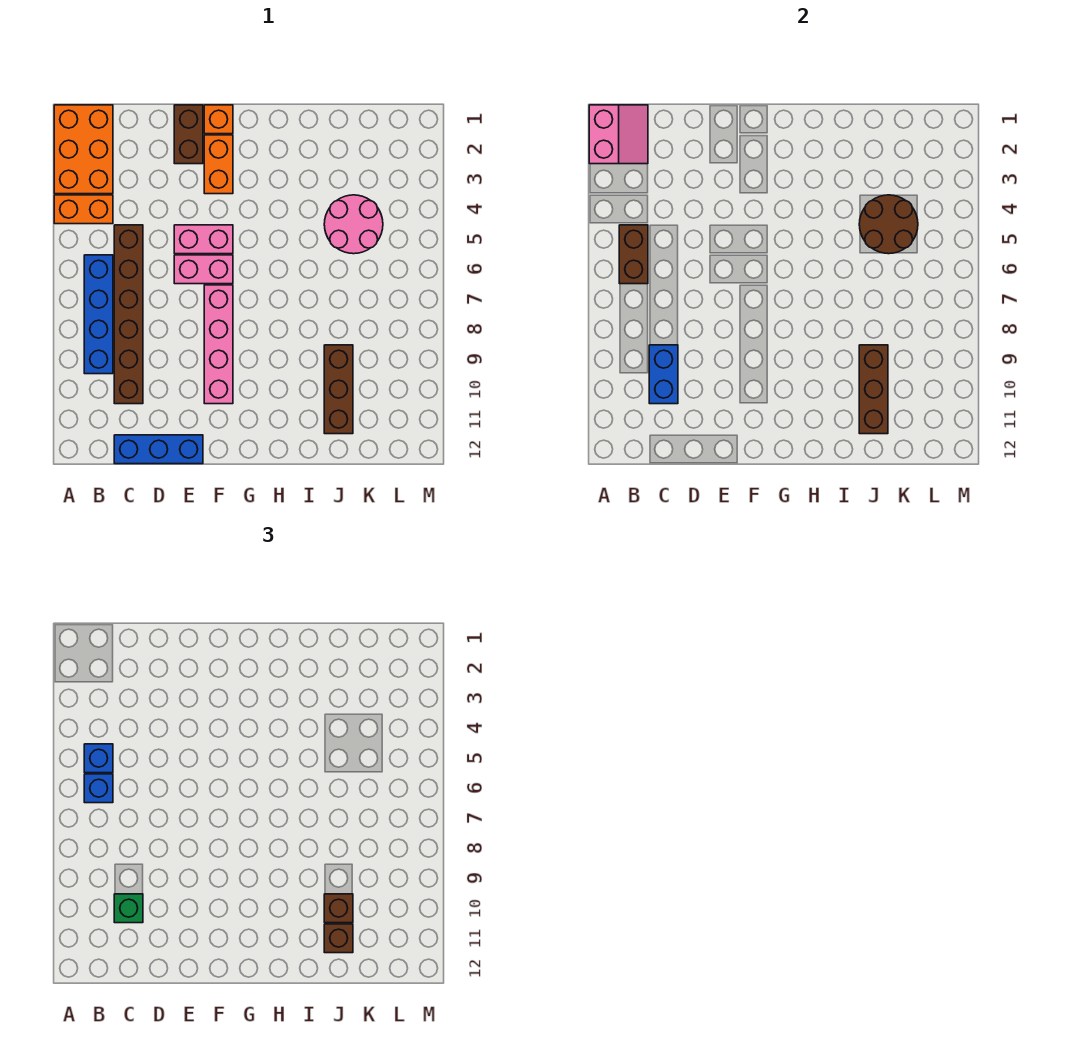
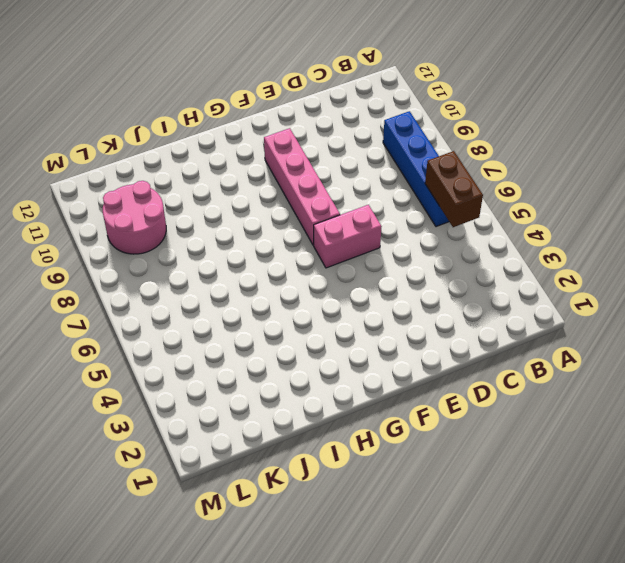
pink 2x2 round brick [103,181,166,254] -> pink 2x2 round brick moved to [324,195,383,254]
none -> orange 2x3 brick [54,105,113,194]
none -> orange 1x2 brick [54,195,113,224]
none -> brown 1x6 brick [114,225,143,404]

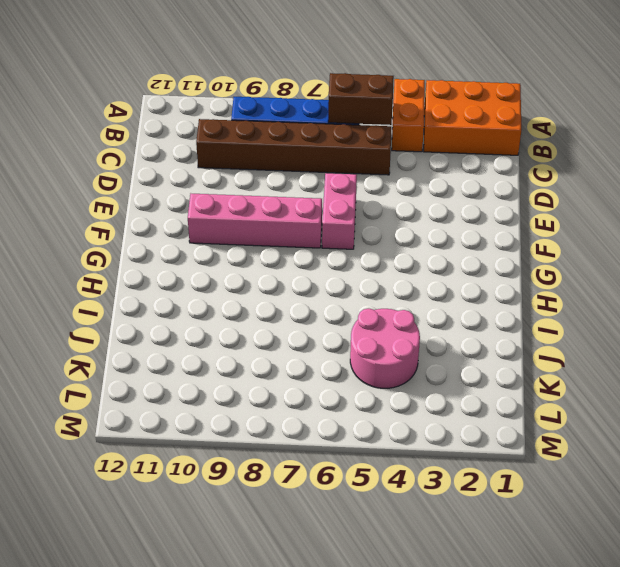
none -> blue 1x3 brick [114,435,203,464]
none -> brown 1x2 brick [174,105,203,164]
none -> pink 1x2 brick [174,225,233,254]

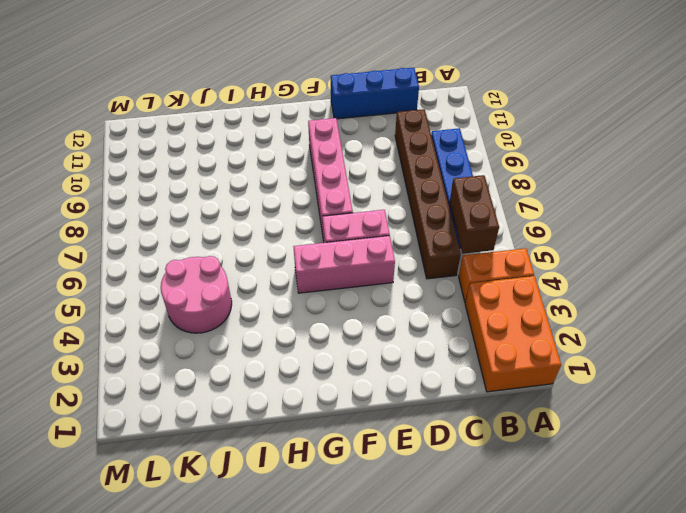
pink 1x3 brick [293,236,395,293] -> pink 1x2 brick [174,225,233,254]
none -> brown 1x2 brick [174,105,203,164]
none -> orange 1x1 brick [204,105,233,134]
none -> orange 1x2 brick [204,135,233,194]

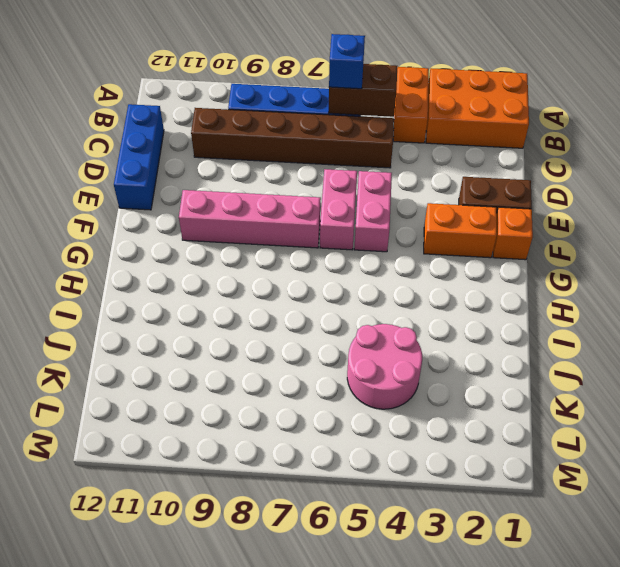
none -> brown 1x3 brick [324,345,353,434]
none -> pink 2x2 slope [589,105,648,164]
none -> blue 1x2 brick [649,345,678,404]

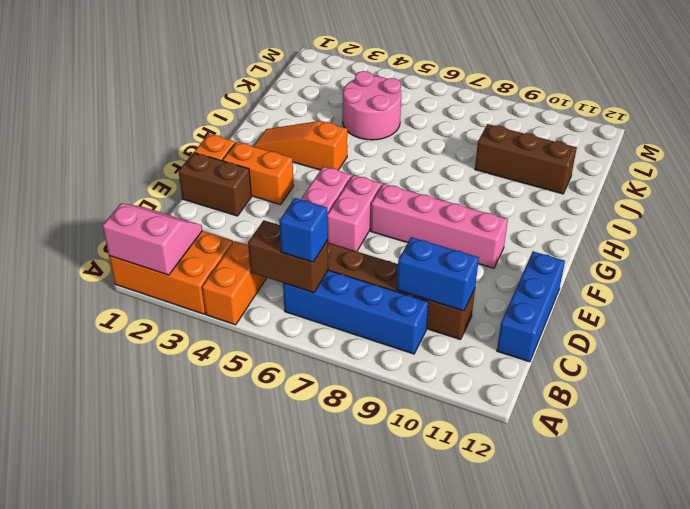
orange 1x3 slope [253,121,347,170] -> none
none -> brown 2x2 round brick [859,195,918,254]
none -> brown 1x3 brick [859,345,888,434]
none -> blue 1x1 brick [84,744,113,773]

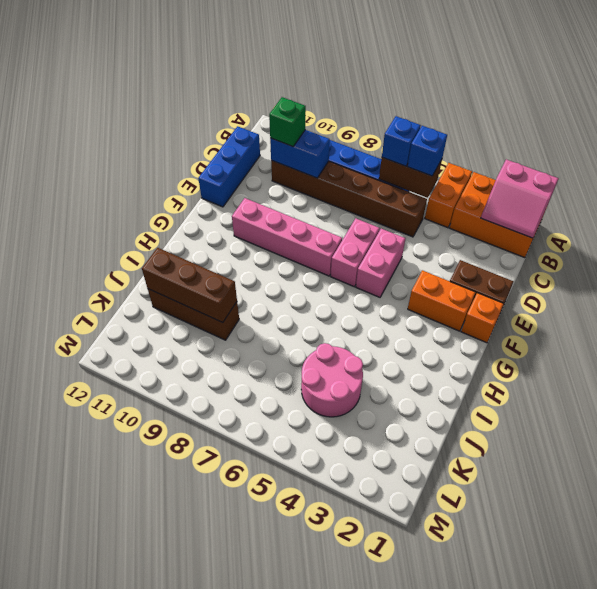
none -> brown 2x2 round brick [859,195,918,254]
none -> brown 1x1 brick [324,894,353,923]
none -> brown 1x1 brick [324,924,353,953]

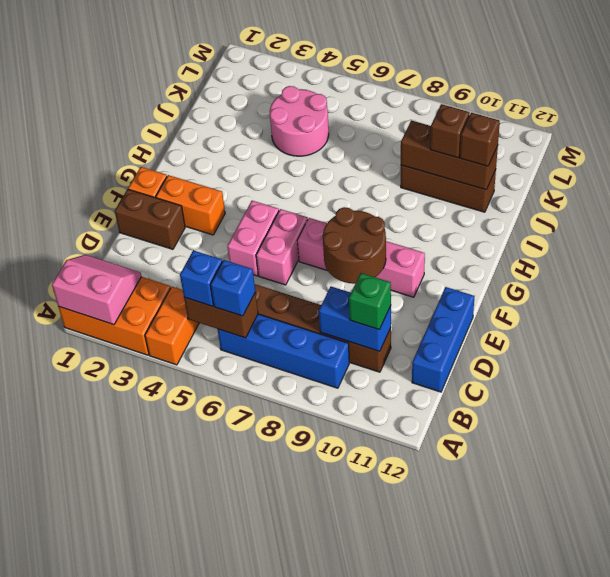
brown 2x2 round brick [323,207,386,284] -> brown 2x2 round brick moved to [859,195,918,254]

